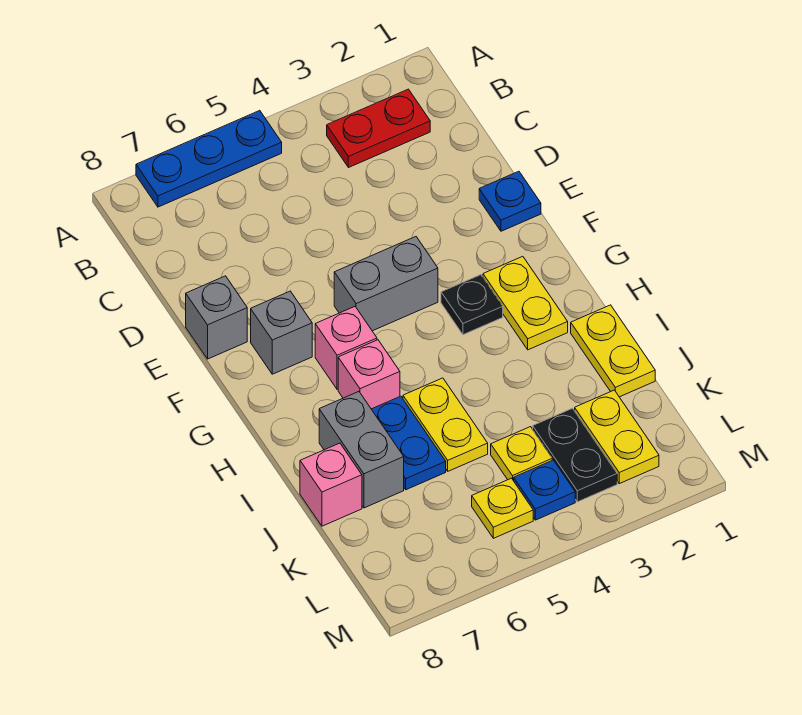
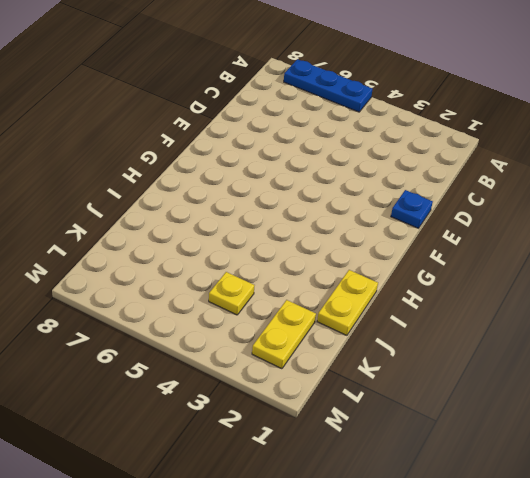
none -> red 1x2 plate [327,89,430,168]
none -> grey 1x1 brick [186,276,247,359]
none -> grey 1x2 brick [334,237,438,331]

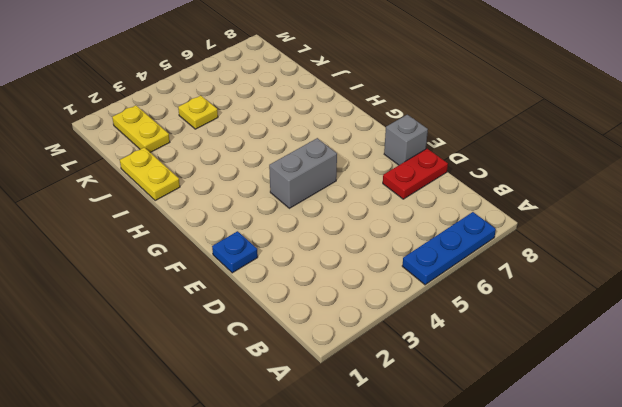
red 1x2 plate [383,149,448,199] -> red 1x2 plate moved to [327,89,430,168]
none -> grey 1x1 brick [251,291,312,374]
none -> yellow 1x2 plate [483,256,568,350]
none -> black 1x1 plate [441,275,503,335]

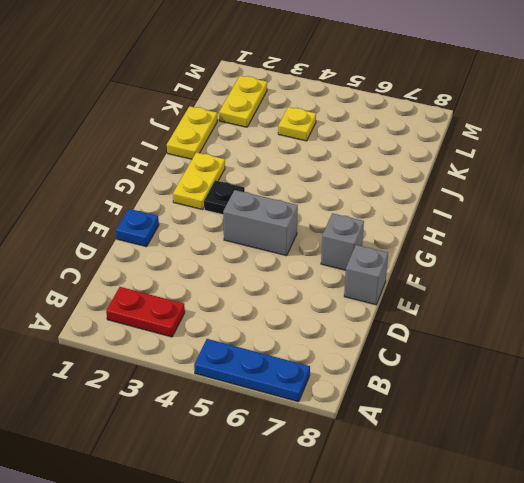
none -> pink 1x1 brick [315,307,377,389]
none -> pink 1x1 brick [338,340,400,409]
none -> yellow 1x2 plate [403,378,488,471]

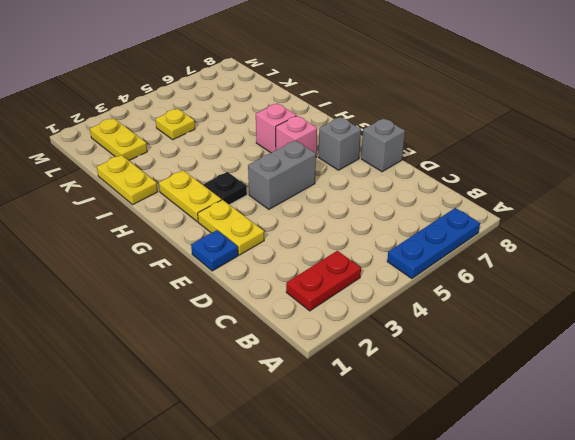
yellow 1x2 plate [198,200,264,255] -> yellow 1x2 plate moved to [403,378,488,471]
none -> blue 1x2 plate [372,396,446,490]
none -> grey 1x2 brick [319,392,404,508]
none -> pink 1x1 brick [300,443,362,526]

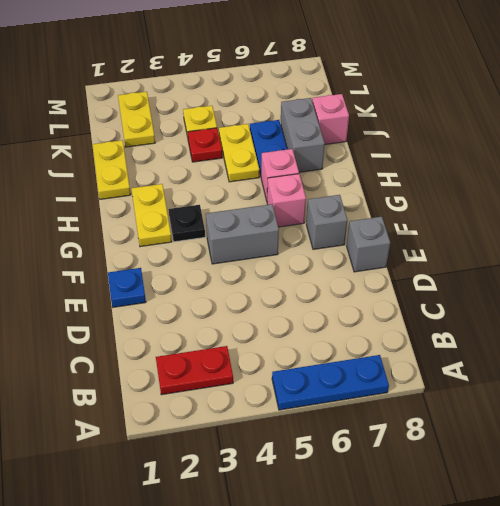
red 1x1 plate [188,128,222,162] -> none
none -> black 1x2 plate [533,408,617,502]
none -> blue 1x1 plate [514,460,575,520]
none -> yellow 1x1 plate [472,478,533,538]

